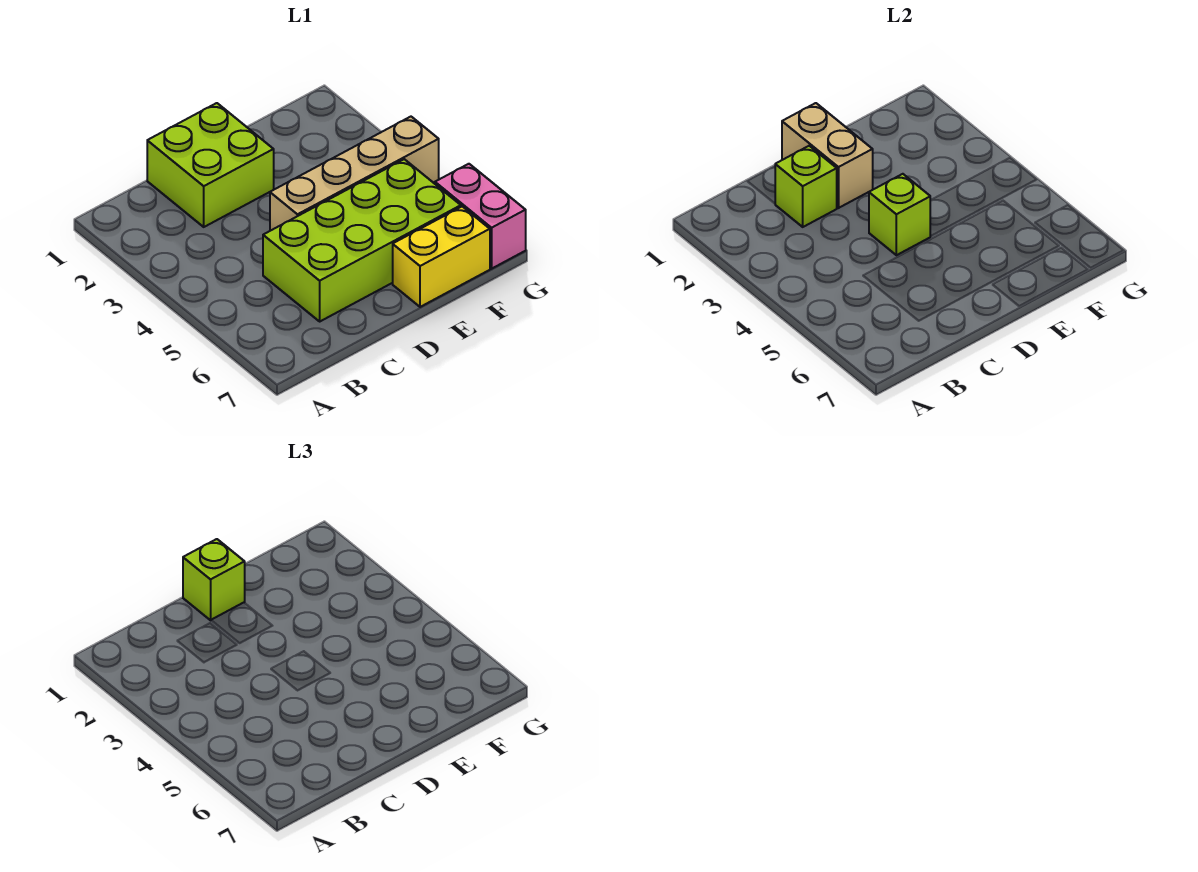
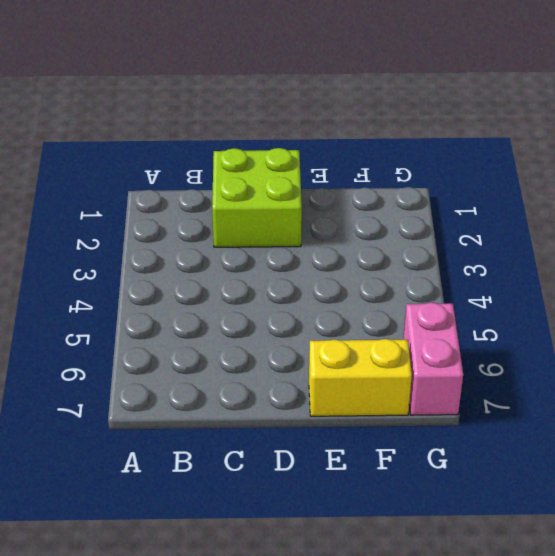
none -> lime 2x4 brick [263,159,461,321]
none -> tan 1x4 brick [270,117,439,231]

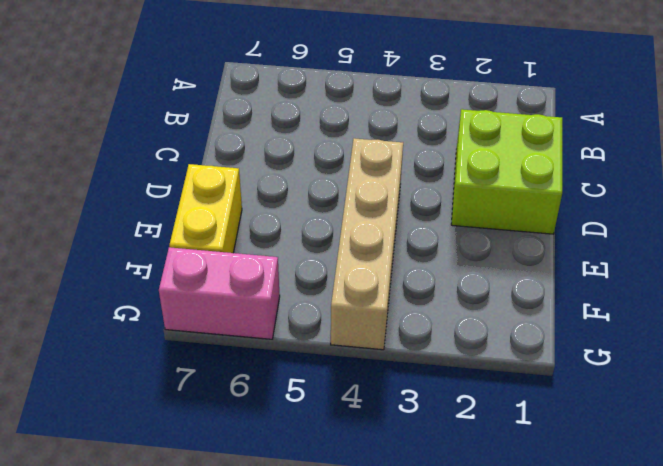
none -> lime 2x4 brick [263,159,461,321]
none -> lime 1x1 brick [775,146,837,227]

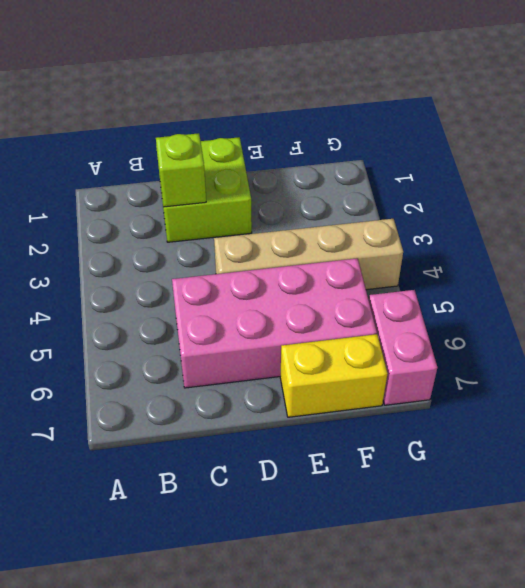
pink 2x4 brick [172,258,377,388] -> lime 2x4 brick [263,159,461,321]
none -> tan 1x2 brick [782,103,873,208]
none -> lime 1x1 brick [869,174,930,255]

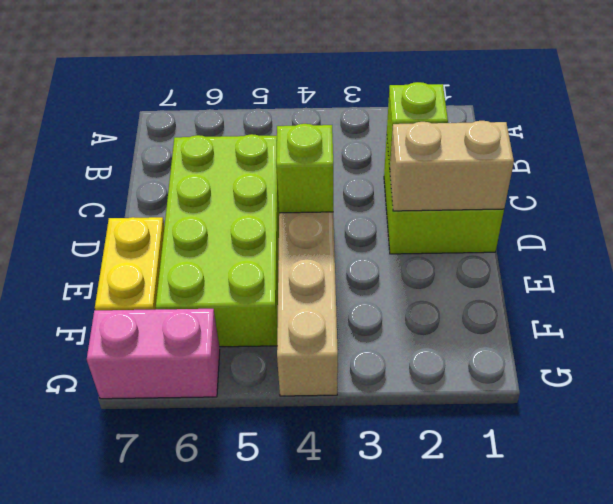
none -> lime 1x1 brick [183,539,245,620]

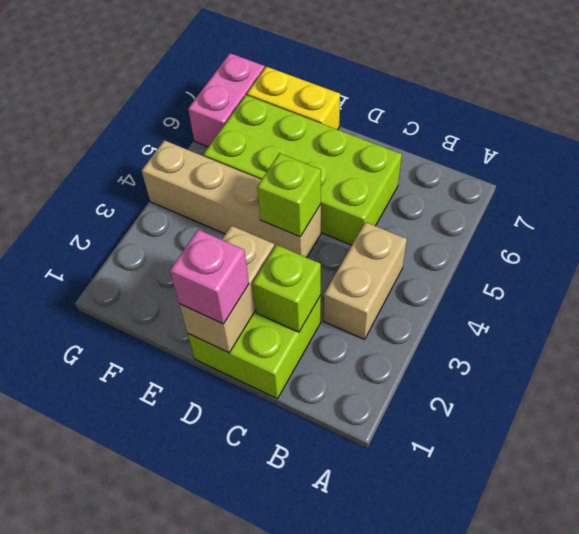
tan 1x2 brick [324,222,407,340] -> none
pink 1x1 brick [170,230,249,324] -> lime 1x1 brick [183,539,245,620]

